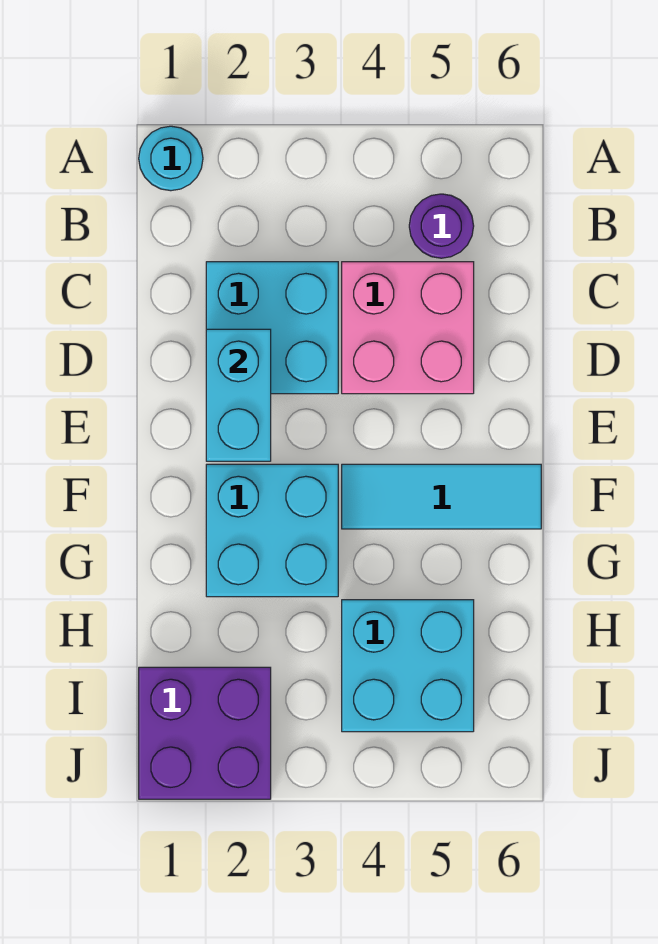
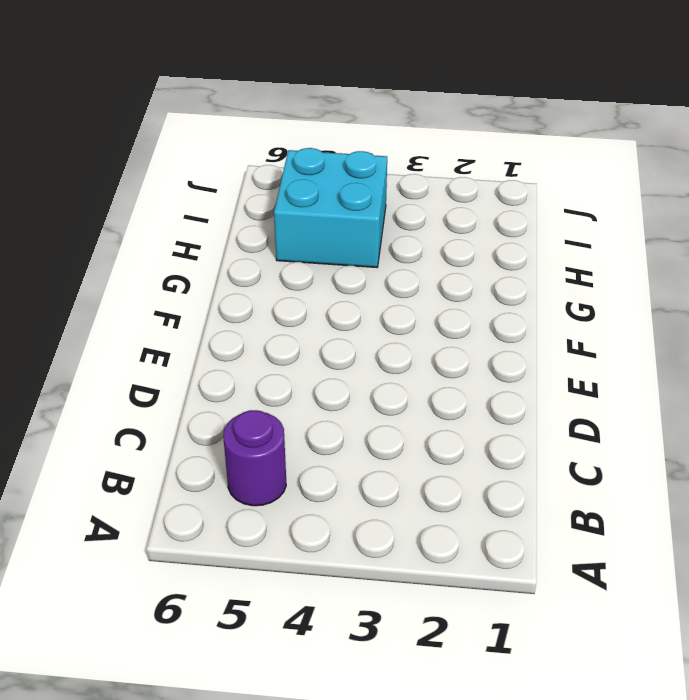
none -> cyan 1x1 round brick [139,126,203,191]
none -> cyan 2x2 brick [206,262,338,394]

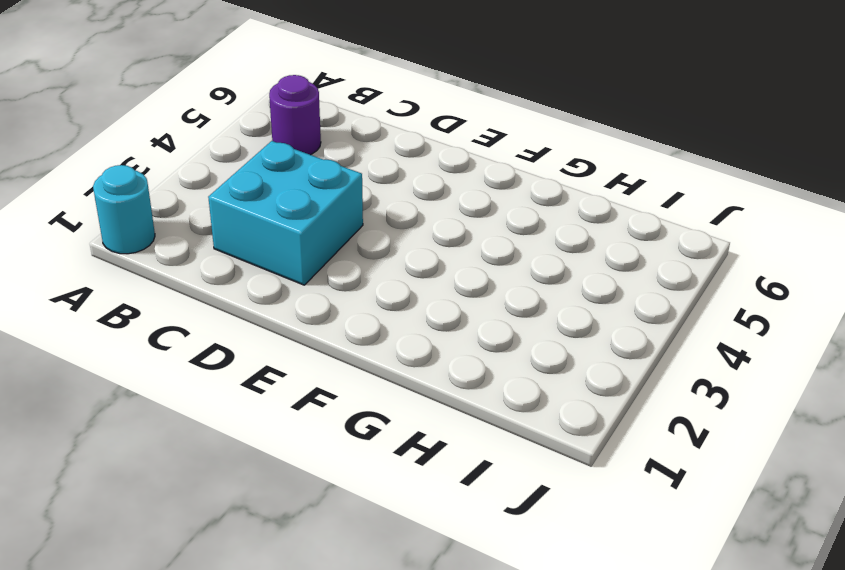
none -> pink 2x2 brick [342,262,474,394]
none -> cyan 2x2 brick [206,464,338,597]

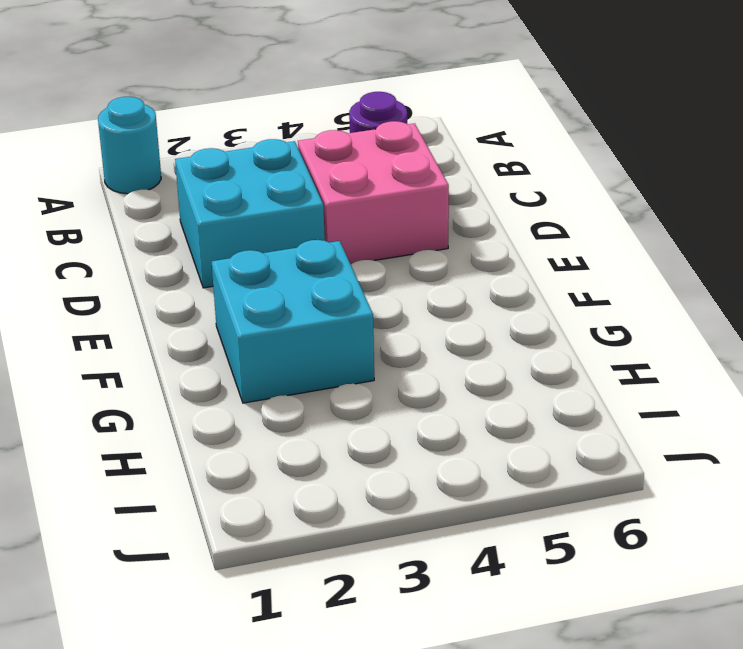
none -> cyan 1x3 tile [342,464,541,529]
none -> cyan 2x2 brick [342,600,474,732]

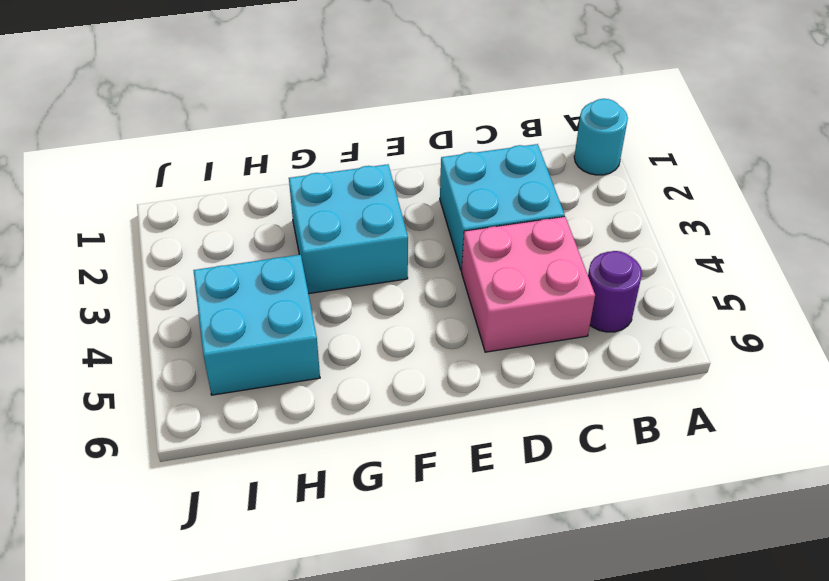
none -> cyan 1x3 tile [342,464,541,529]
none -> purple 2x2 brick [139,667,271,799]

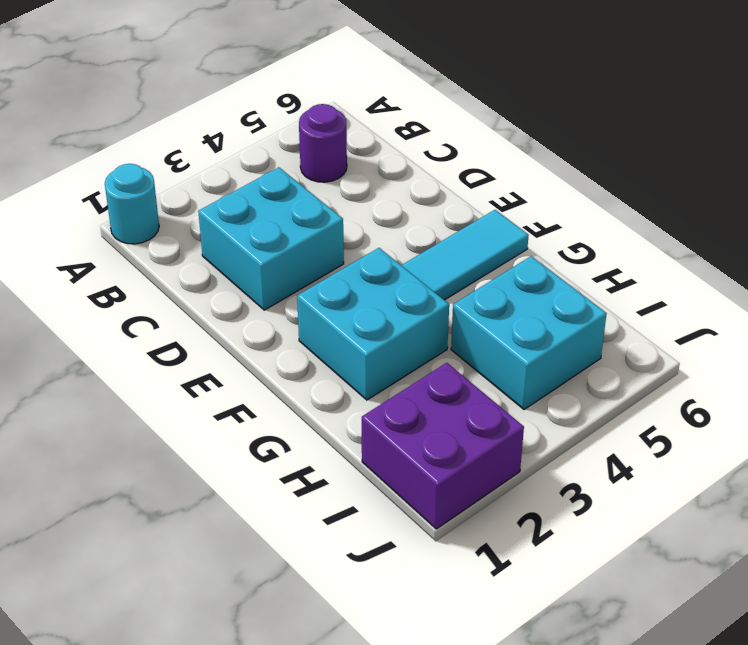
none -> pink 2x2 brick [342,262,474,394]
none -> cyan 1x2 brick [206,329,271,461]

